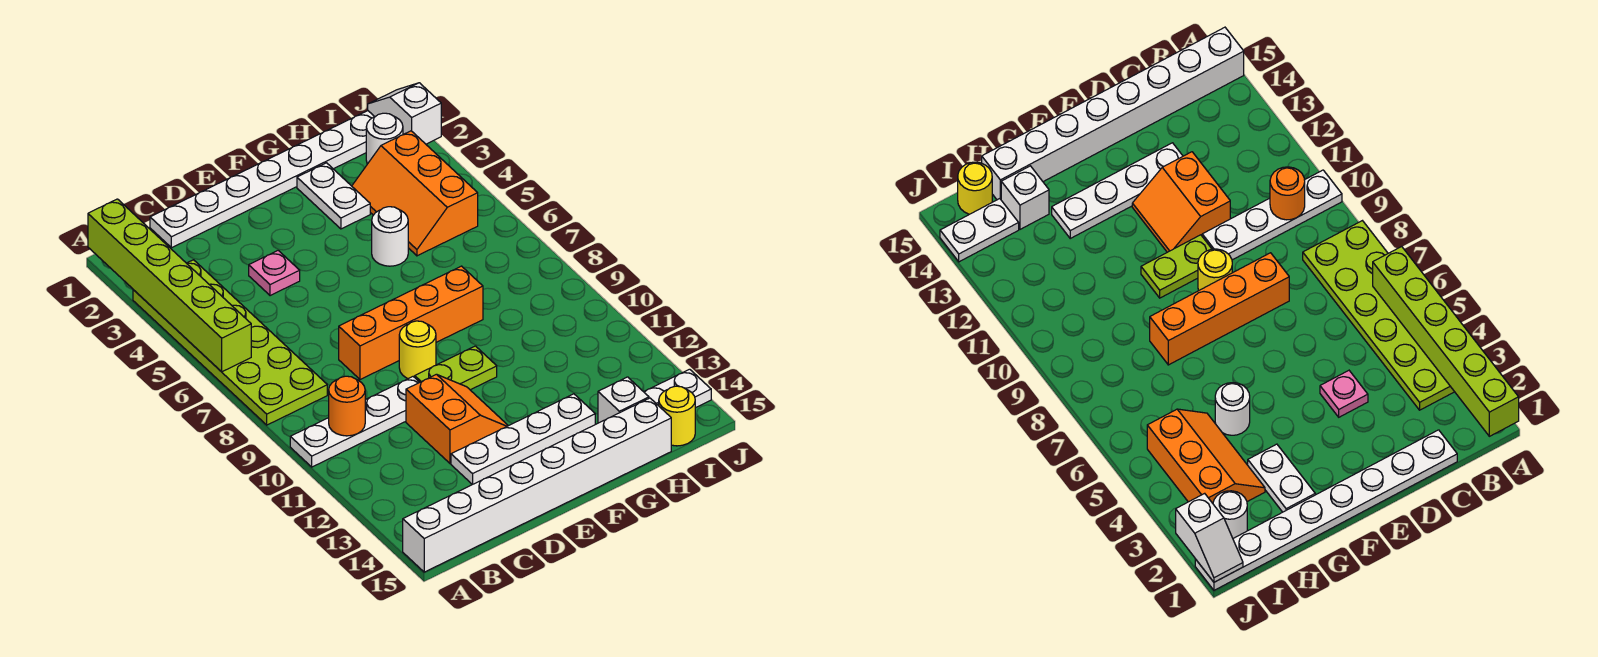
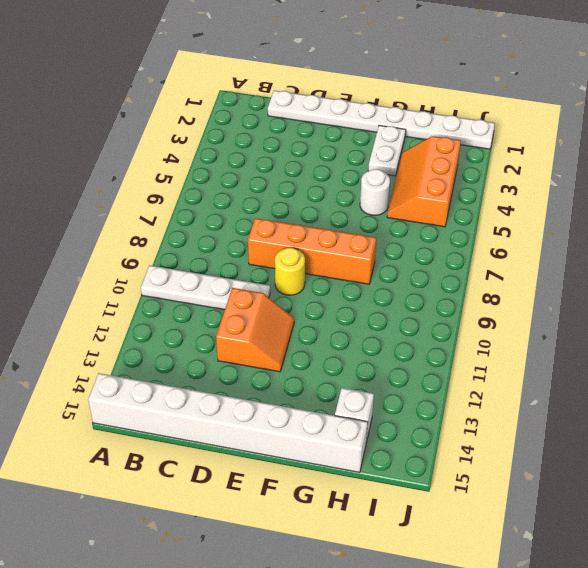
none -> lime 2x6 plate [133,260,327,425]
none -> pink 1x1 plate [249,251,300,296]
none -> white 1x4 plate [451,394,595,484]

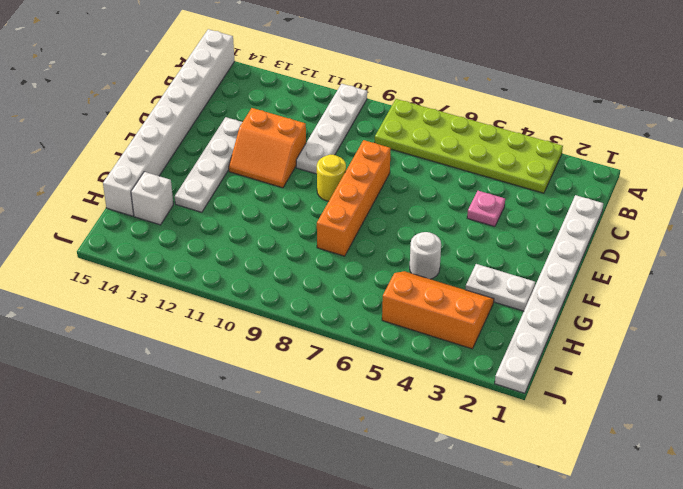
none -> lime 1x2 plate [415,346,497,390]
none -> white 1x1 round brick [366,113,403,164]
none -> white 1x2 plate [644,369,711,408]

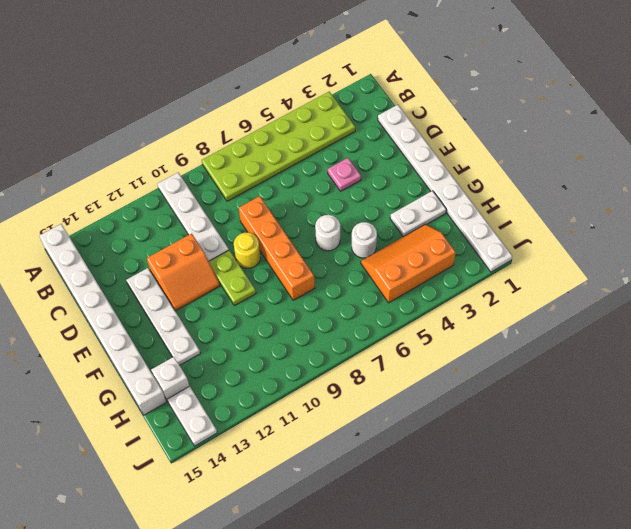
white 1x1 round brick [315,215,340,251] -> white 1x1 round brick moved to [366,113,403,164]
none -> yellow 1x1 round brick [659,386,695,446]
none -> lime 1x6 brick [88,199,251,372]
none -> orange 1x1 round brick [329,376,365,436]

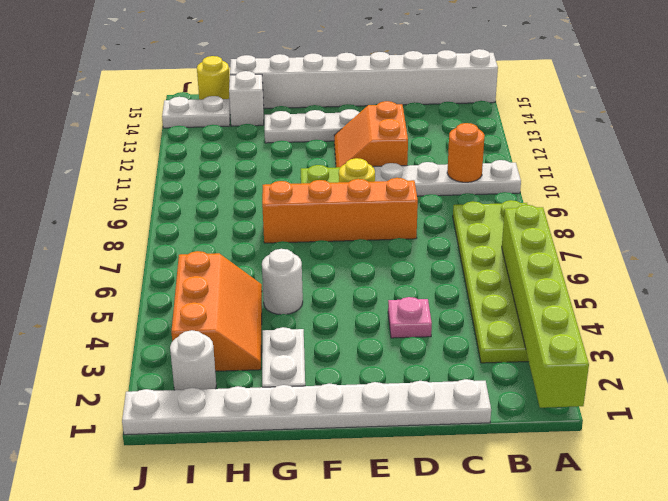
none -> white 1x2 slope [368,83,441,144]

